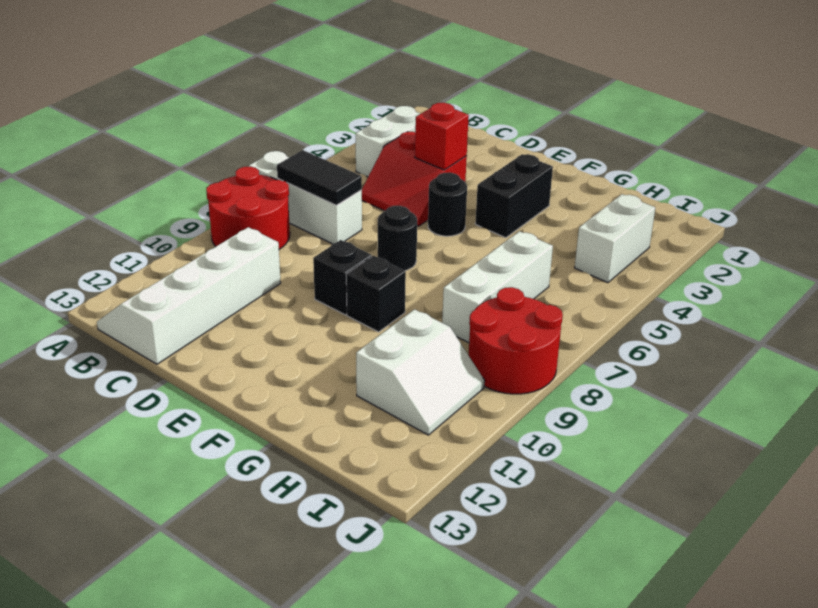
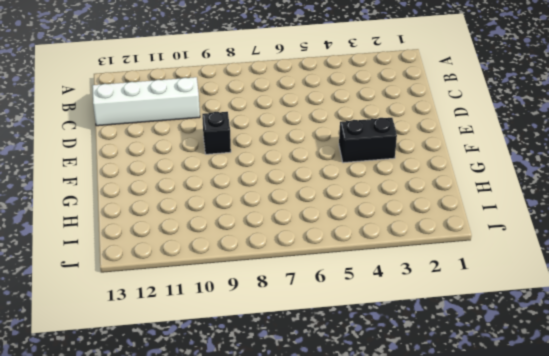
none -> white 1x3 brick [249,151,362,244]
none -> red 2x2 round brick [206,167,290,249]
none -> white 1x2 brick [356,106,420,177]

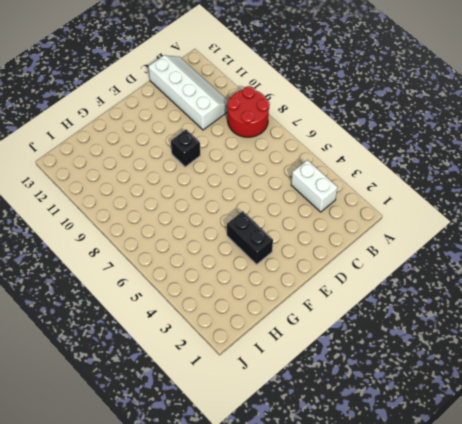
none -> white 1x3 brick [249,151,362,244]
none -> red 2x2 slope [362,132,467,226]
none -> black 1x1 round brick [428,172,467,236]

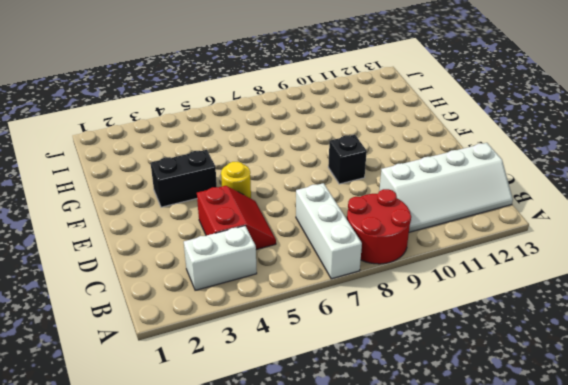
yellow 1x1 round brick [221,162,251,198] -> black 1x1 round brick [428,172,467,236]
none -> black 1x1 round brick [378,206,417,270]
none -> black 1x1 brick [346,256,406,332]
none -> white 1x3 brick [442,231,553,343]

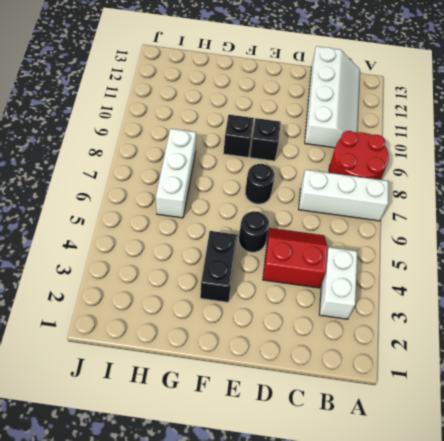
none -> white 2x2 slope [356,309,485,435]
none -> white 1x2 brick [575,194,655,283]
none -> red 2x2 round brick [469,287,563,394]

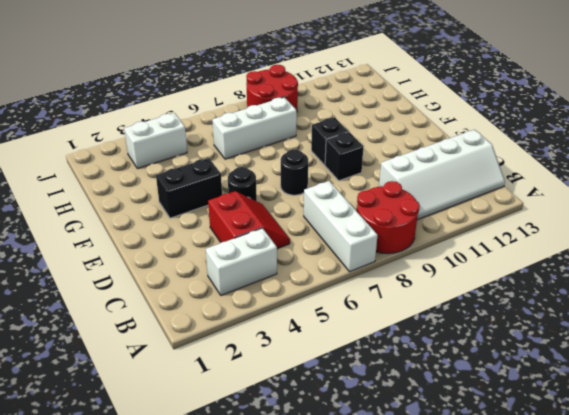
none -> white 2x2 slope [356,309,485,435]
none -> black 1x2 tile [277,150,362,205]
none -> red 1x1 brick [415,103,469,170]

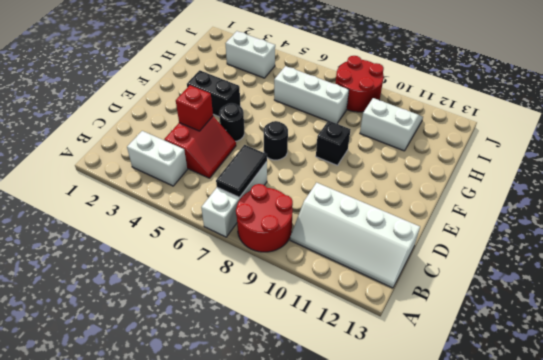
none -> black 1x1 brick [313,240,372,315]

